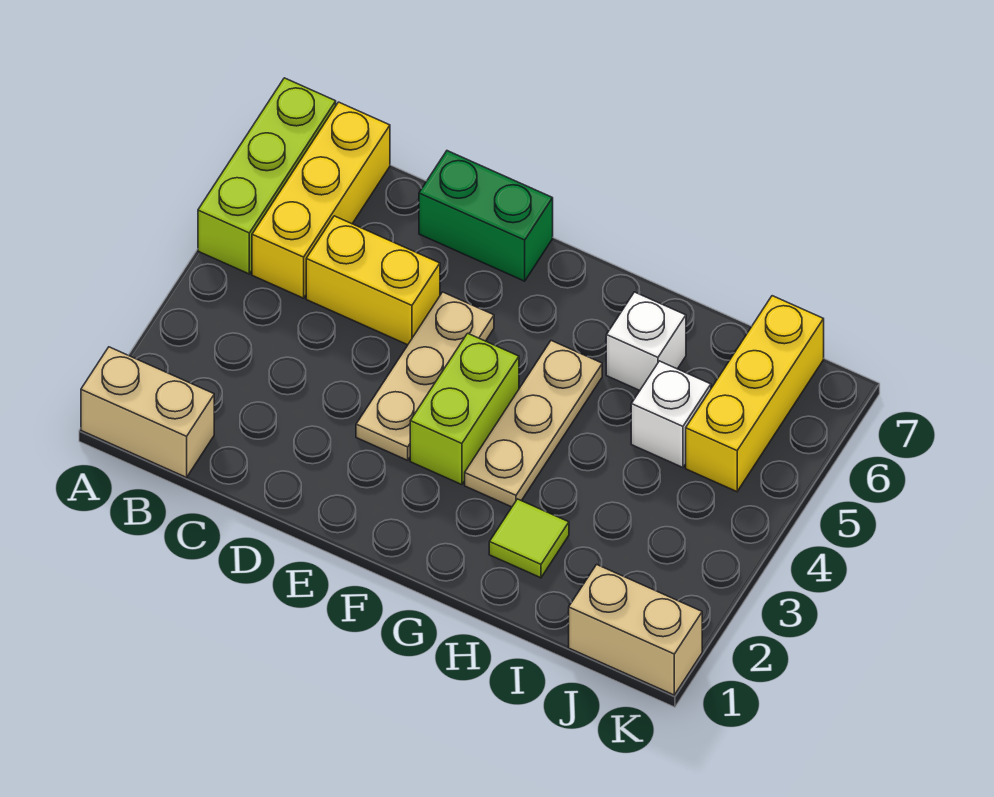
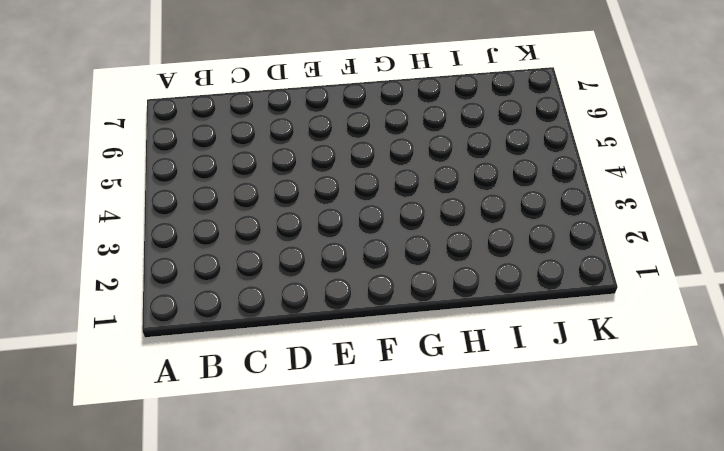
none -> tan 1x2 brick [81,347,214,477]
none -> lime 1x3 brick [198,78,336,274]
none -> yellow 1x3 brick [252,102,390,298]

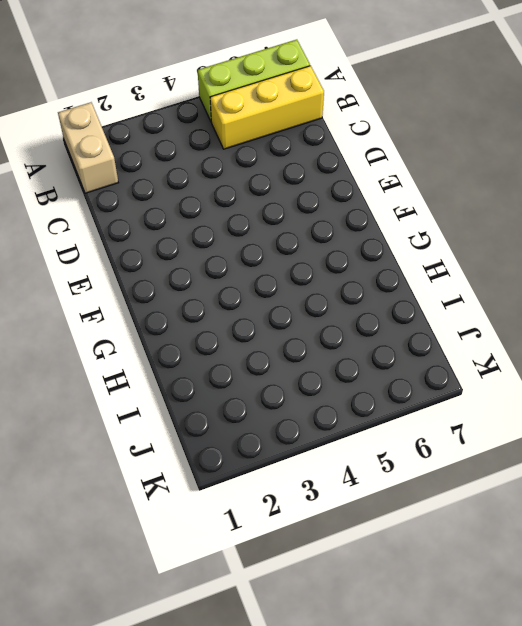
none -> yellow 1x2 brick [306,216,440,345]
none -> green 1x2 brick [419,151,553,281]
none -> tan 1x3 plate [356,292,494,460]

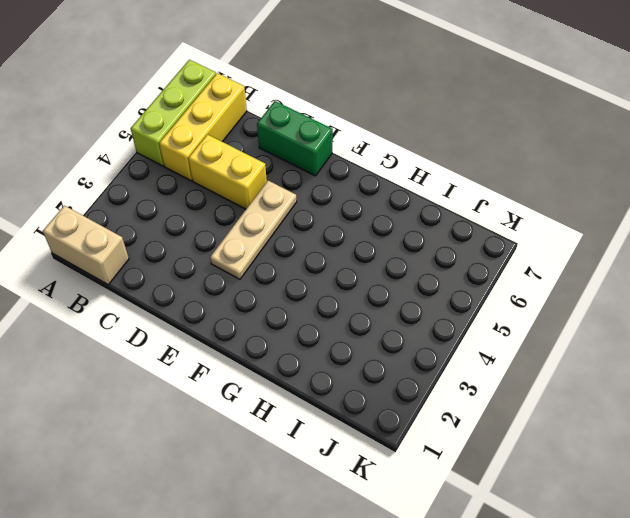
none -> lime 1x2 brick [410,333,519,485]
none -> tan 1x3 plate [465,341,602,507]
none -> lime 1x1 tile [489,499,569,578]

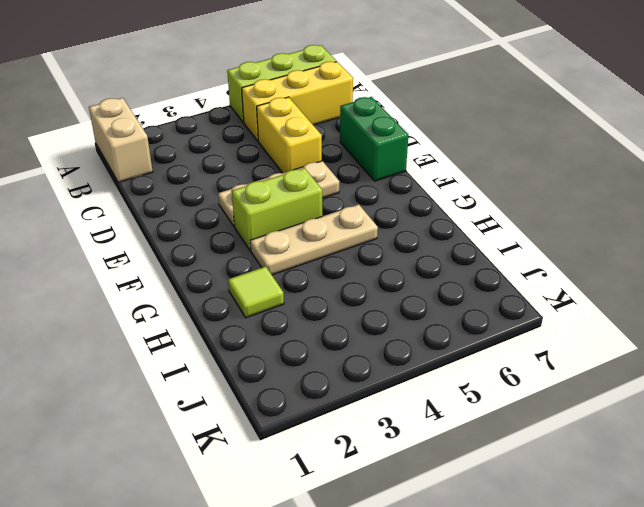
none -> white 1x1 brick [606,292,686,390]
none -> white 1x1 brick [631,361,711,468]
none -> tan 1x2 brick [569,565,702,695]

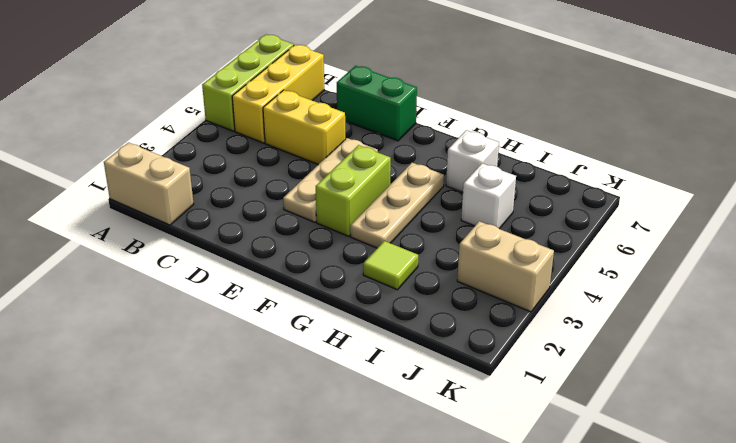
tan 1x2 brick [457,221,554,312] -> tan 1x2 brick moved to [569,565,702,695]
none -> yellow 1x3 brick [686,296,824,492]

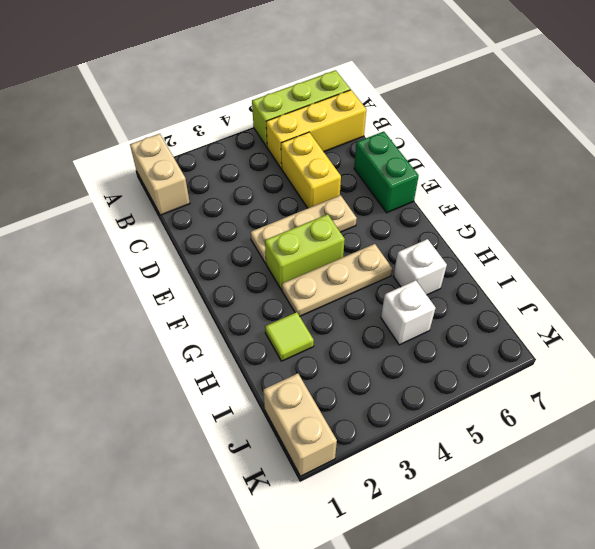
none -> yellow 1x3 brick [686,296,824,492]

